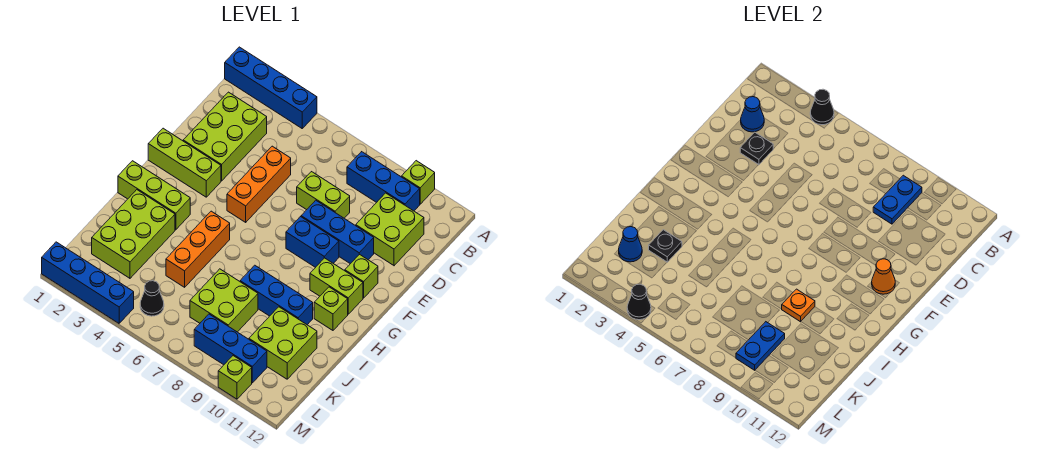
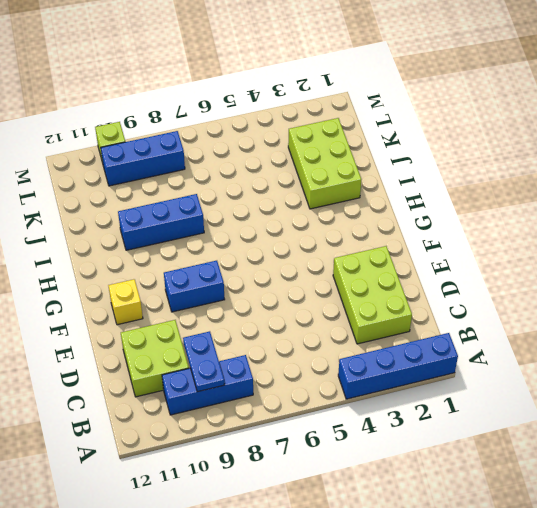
yellow 1x1 brick [108,279,143,325] -> lime 1x1 brick [345,254,378,298]
none -> lime 1x1 brick [402,161,435,204]
none -> orange 1x3 brick [227,146,291,222]
none -> lime 1x2 brick [297,172,350,218]
none -> blue 1x3 brick [301,200,374,264]

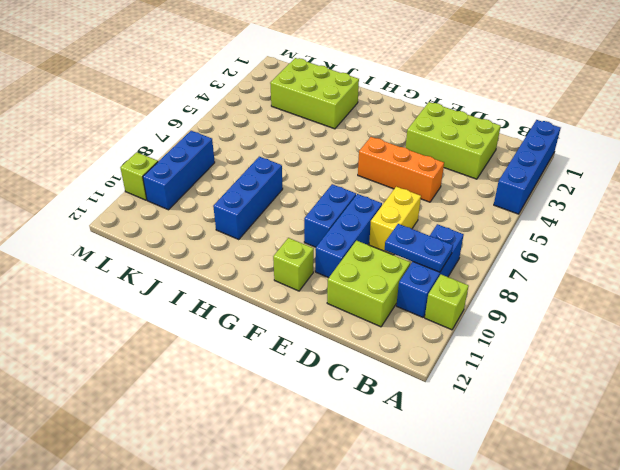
yellow 1x2 brick [369,187,421,255] -> lime 1x2 brick [297,172,350,218]
none -> lime 1x3 brick [148,128,221,197]
none -> lime 1x2 brick [310,258,363,314]
none -> lime 1x3 brick [118,161,190,230]
none -> orange 1x3 brick [166,211,230,287]

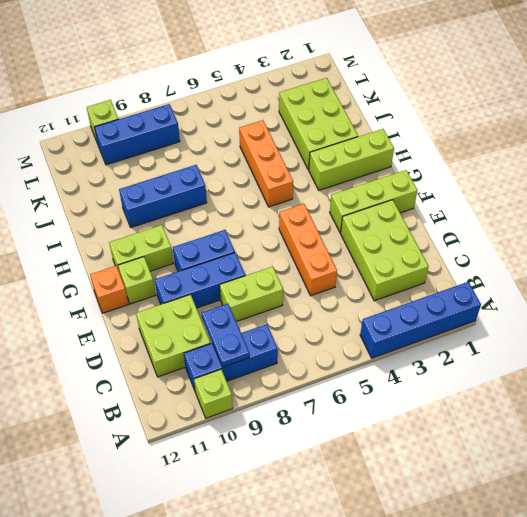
orange 1x1 brick [90,266,128,313] -> none
none -> lime 1x1 brick [314,287,348,330]
none -> lime 2x2 brick [190,269,258,332]
none -> lime 2x2 brick [249,307,317,379]
none -> black 1x1 cone [140,281,164,316]

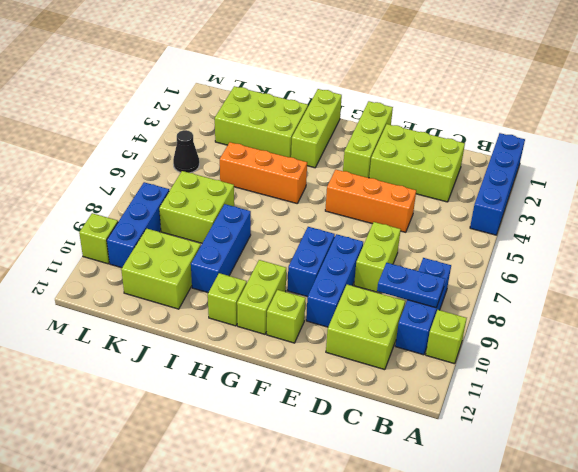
none -> blue 1x4 brick [42,242,134,323]
none -> black 1x1 cone [810,89,834,125]
none -> blue 1x1 cone [741,97,764,132]
none -> black 1x1 plate [740,132,773,165]

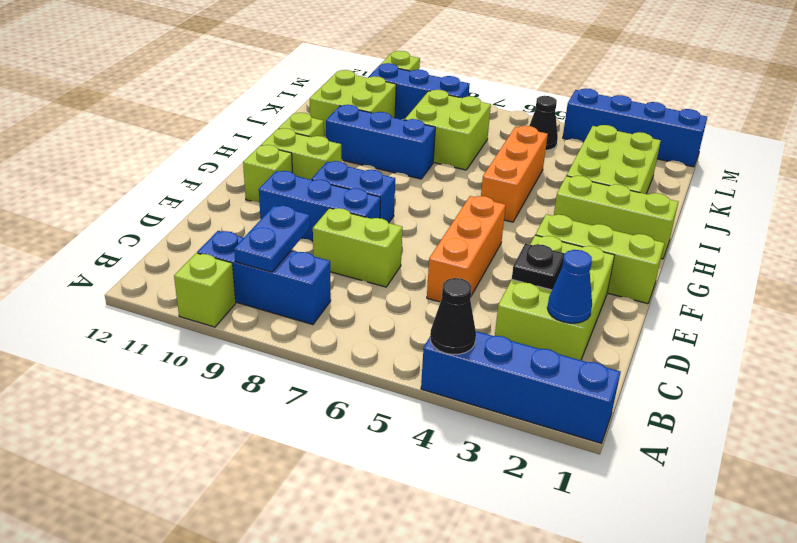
none -> lime 2x2 brick [356,193,424,266]
none -> orange 1x1 cone [872,259,895,294]
none -> orange 1x1 plate [782,289,815,322]
none -> black 1x1 plate [649,230,682,262]

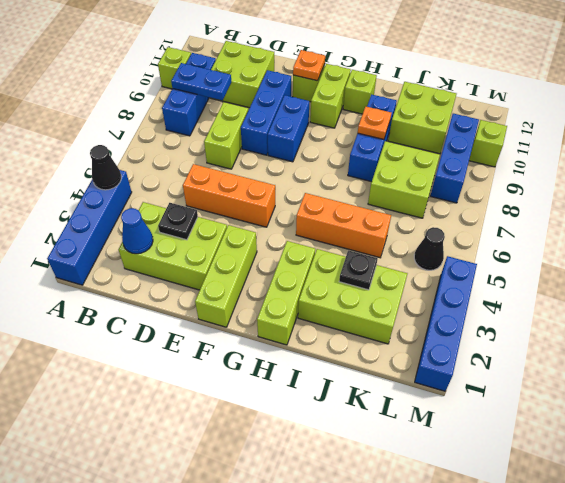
orange 1x1 plate [293,50,325,81] -> orange 1x1 cone [872,259,895,294]
none -> blue 1x1 cone [619,227,642,262]
none -> blue 1x2 plate [736,322,785,370]
none -> black 1x1 cone [627,284,651,320]

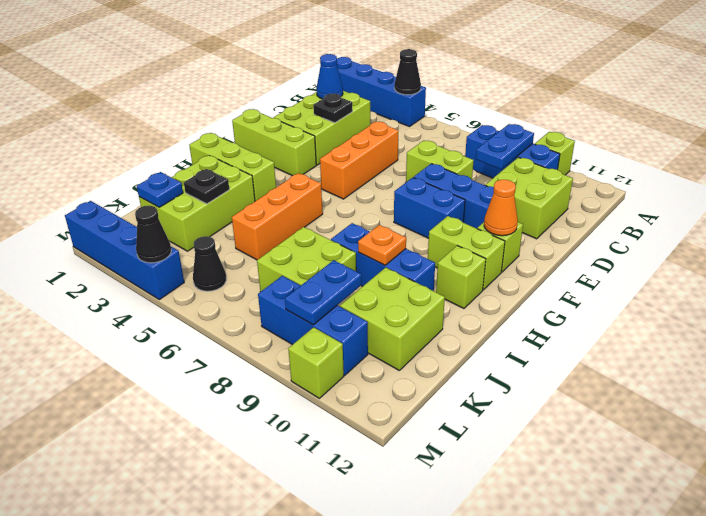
blue 1x1 plate [137,172,183,207] -> blue 1x1 cone [619,227,642,262]

